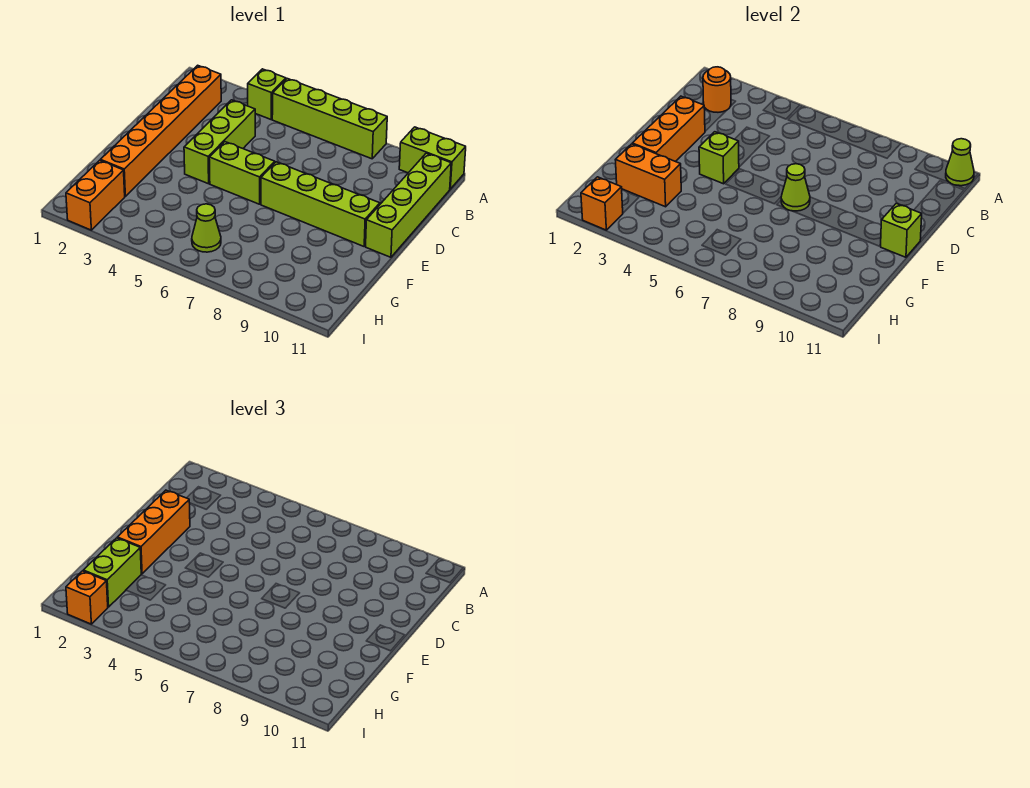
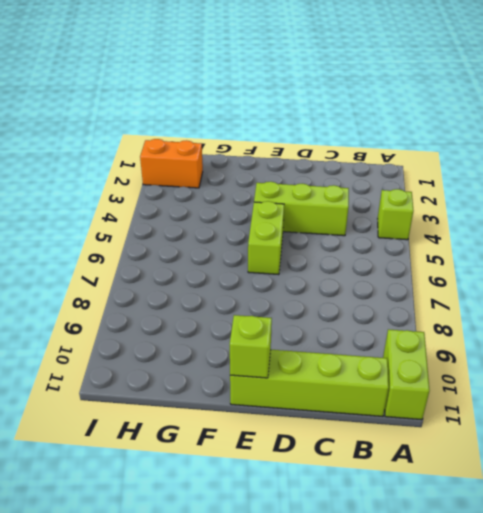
none -> lime 1x4 brick [272,79,387,159]
none -> orange 1x6 brick [101,65,221,196]
none -> lime 1x4 brick [261,162,380,246]

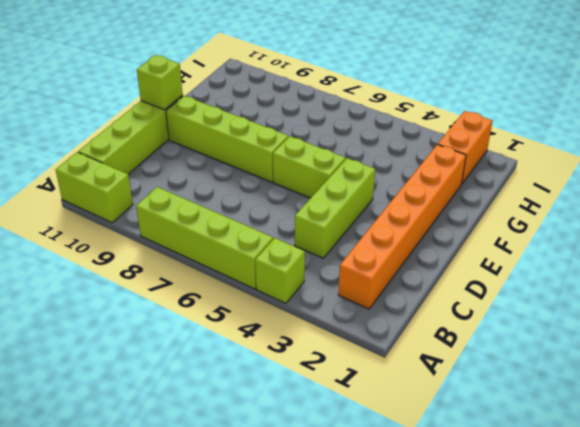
none -> lime 1x1 cone [192,204,221,252]
none -> lime 1x1 cone [946,139,974,186]
none -> orange 1x1 round brick [703,67,731,112]

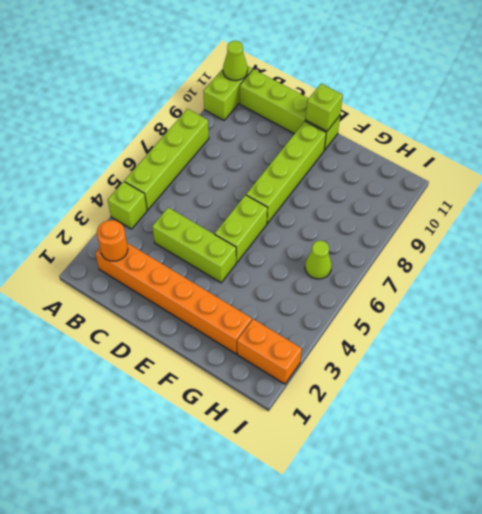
none -> orange 1x3 brick [632,96,705,162]
none -> lime 1x1 brick [699,132,739,184]
none -> lime 1x1 cone [781,164,810,211]

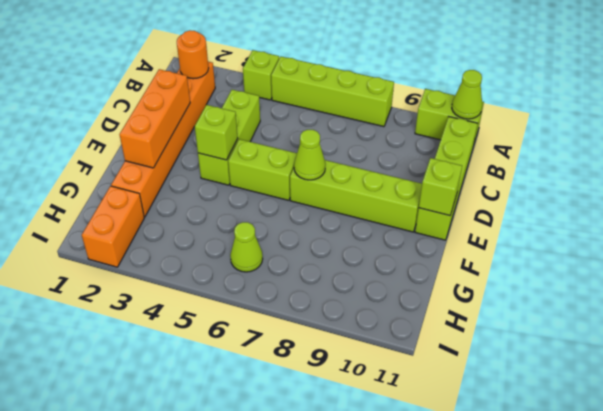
none -> orange 1x2 brick [616,144,681,207]
none -> orange 1x1 brick [581,177,623,230]
none -> orange 1x3 brick [117,490,190,574]

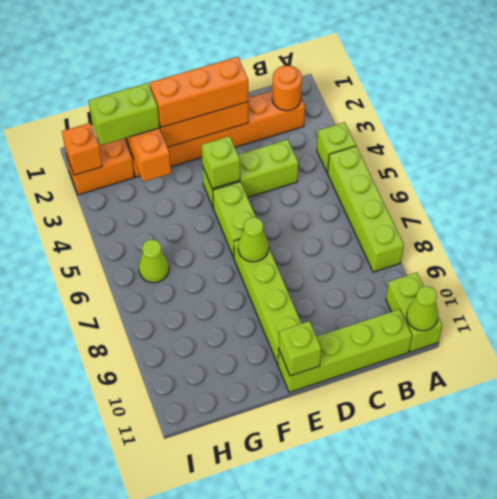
none -> orange 1x1 brick [66,571,108,624]

